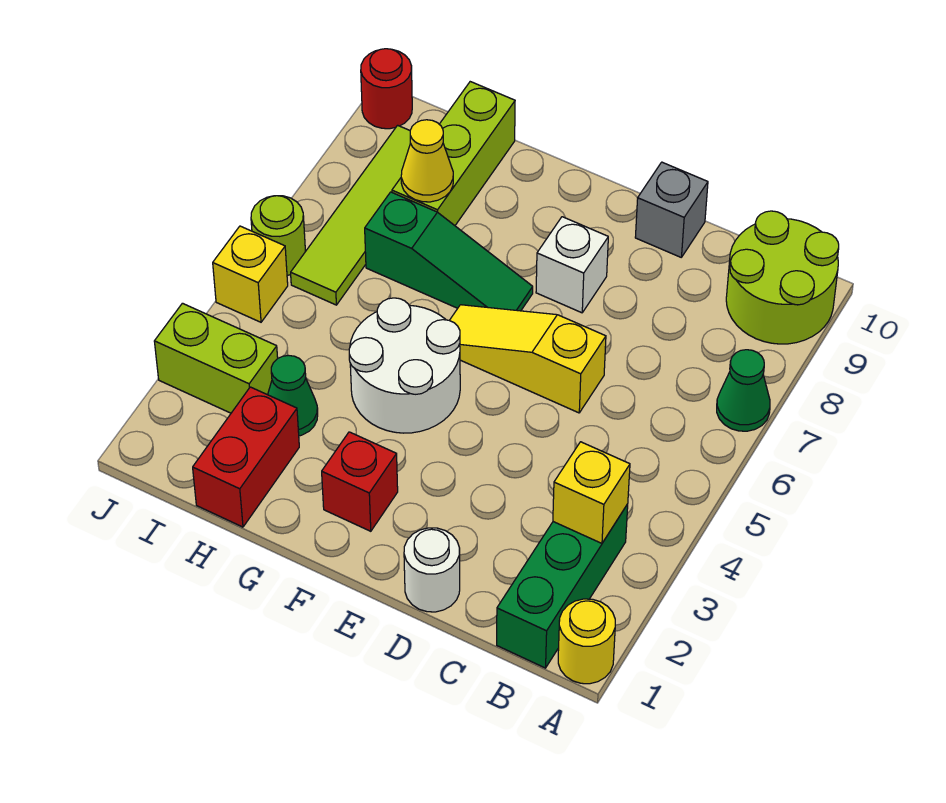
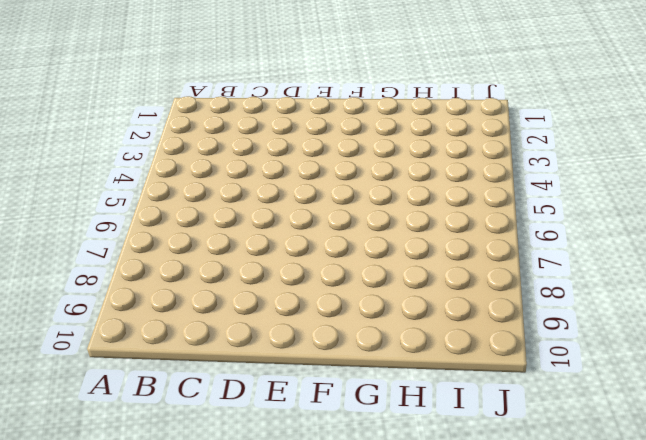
none -> yellow 1x1 round brick [558,599,615,684]
none -> green 1x1 cone [717,350,770,431]
none -> lime 2x2 round brick [726,211,839,344]

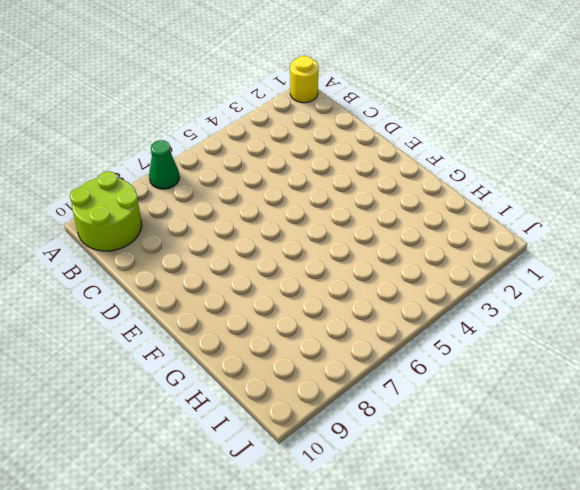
none -> green 1x3 brick [497,504,628,668]
none -> white 1x1 round brick [404,528,460,612]
none -> yellow 1x3 slope [450,305,606,413]

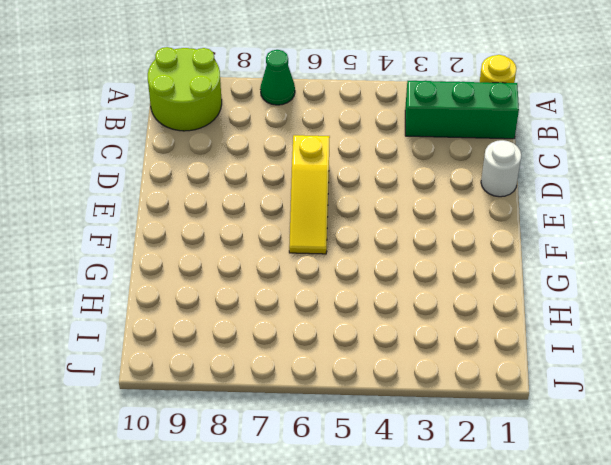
none -> grey 1x1 brick [635,162,708,257]
none -> white 1x1 brick [536,217,608,313]
none -> red 1x1 brick [322,432,398,531]

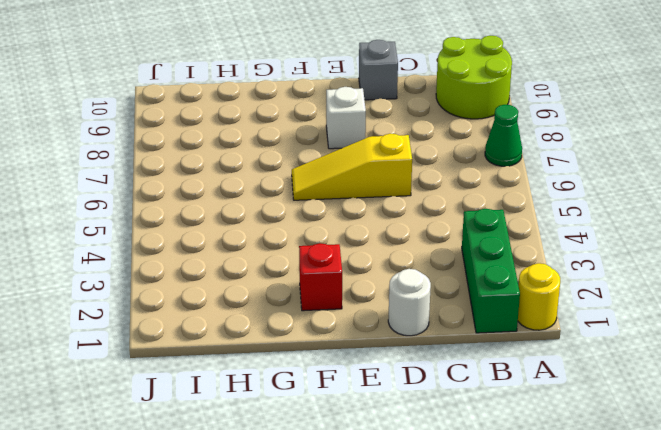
none -> white 2x2 round brick [349,298,460,433]
none -> green 1x3 slope [365,192,533,311]
none -> red 1x2 brick [193,387,299,527]

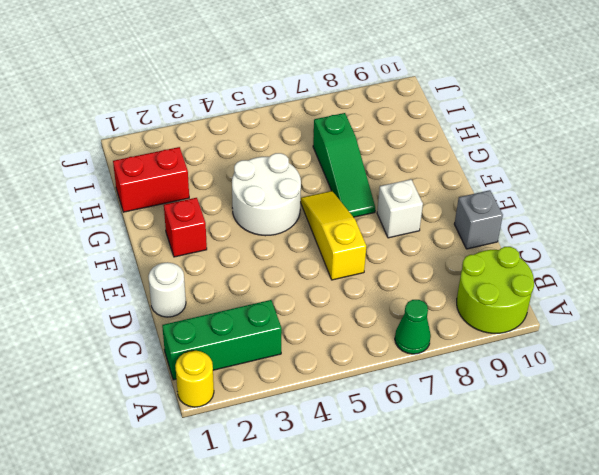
none -> green 1x1 cone [268,355,318,436]
none -> lime 1x3 brick [392,82,515,225]
none -> lime 1x2 brick [154,303,278,413]

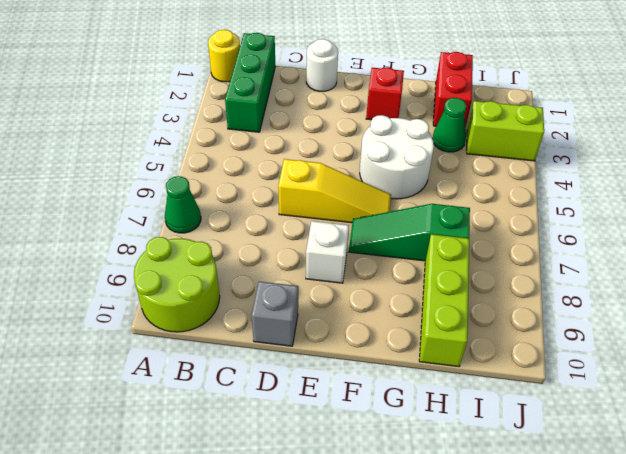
none -> lime 1x4 tile [291,125,410,305]
none -> yellow 1x1 brick [213,226,288,322]
none -> lime 1x1 round brick [251,196,305,275]

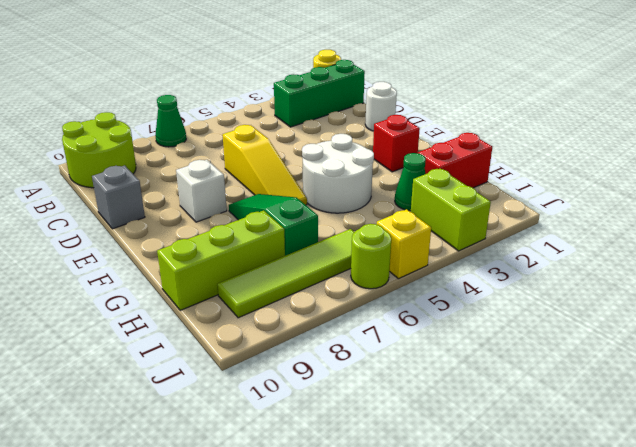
none -> red 1x1 round brick [361,49,412,129]
none -> yellow 1x1 brick [553,442,630,543]
none -> yellow 1x1 cone [401,120,453,202]

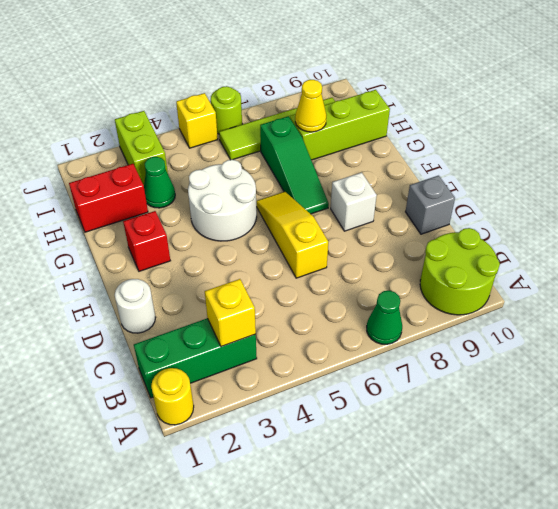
none -> red 1x1 round brick [361,49,412,129]

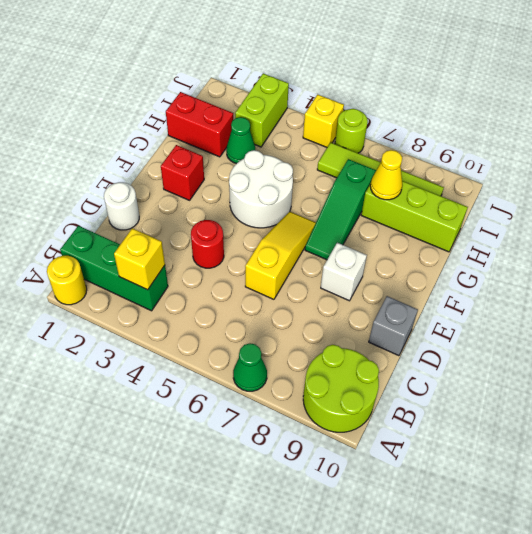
red 1x1 round brick [191,220,224,268] -> red 1x1 round brick moved to [361,49,412,129]

